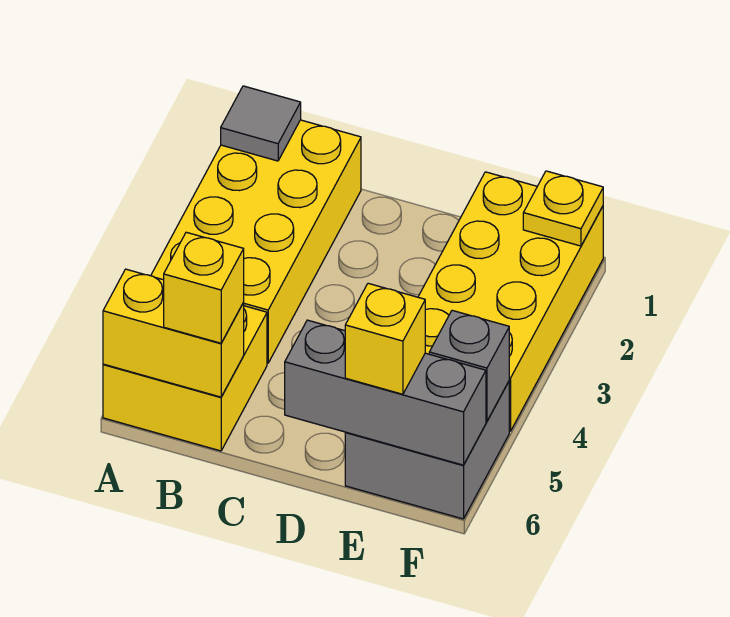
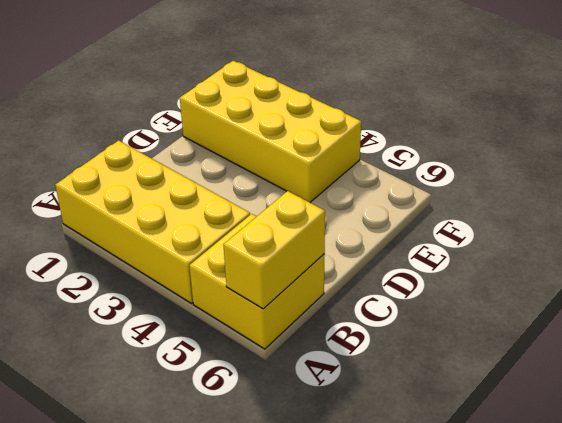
none -> grey 2x2 brick [345,382,509,519]
none -> grey 1x1 tile [221,86,301,161]

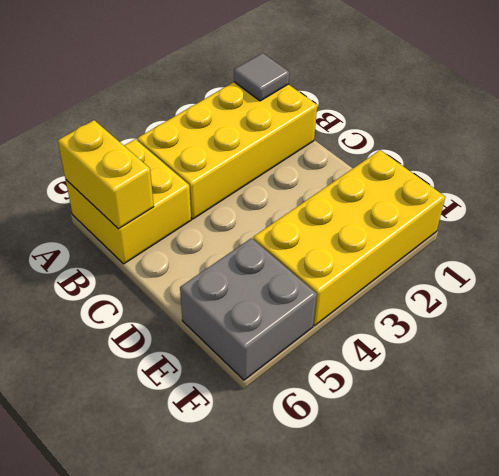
none -> grey 1x3 brick [285,320,486,465]
none -> yellow 1x1 plate [523,171,603,246]

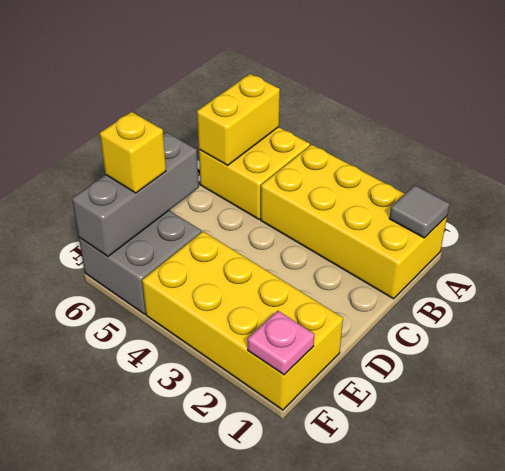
pink 1x1 plate [248,311,314,375] -> yellow 1x1 plate [523,171,603,246]
none -> grey 1x1 brick [429,310,509,421]
none -> yellow 1x1 brick [164,232,244,343]

